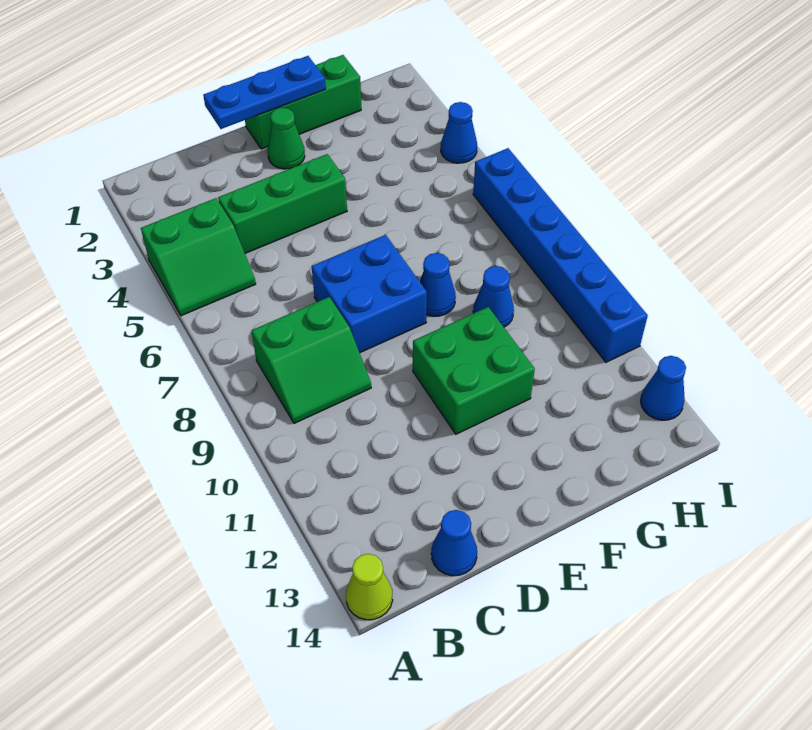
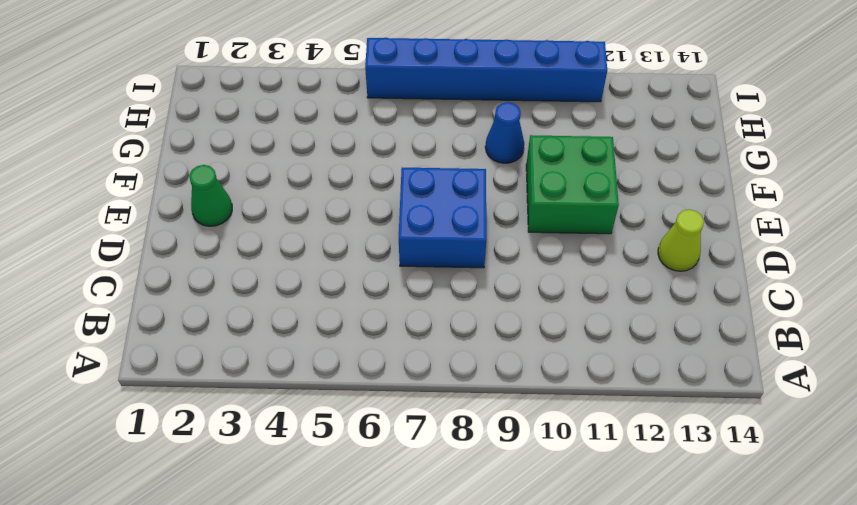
lime 1x1 cone [658,210,704,271] -> lime 1x1 cone moved to [346,554,393,620]
none -> green 2x2 slope [141,198,256,316]
none -> green 2x2 slope [252,297,371,423]
none -> green 1x3 brick [218,154,347,253]

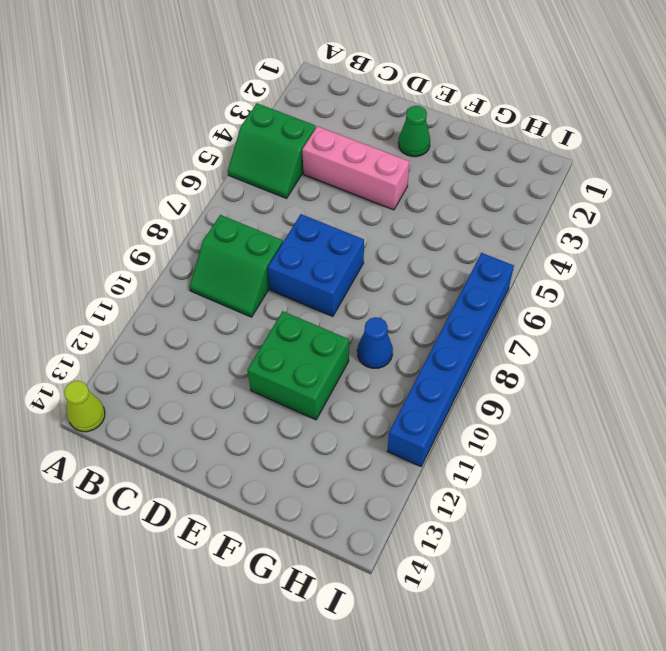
pink 1x3 brick [302,126,409,210] -> green 1x3 brick [218,154,347,253]
none -> blue 1x1 cone [431,510,477,576]
none -> green 1x3 brick [245,55,361,149]
none -> blue 1x1 cone [420,253,456,316]

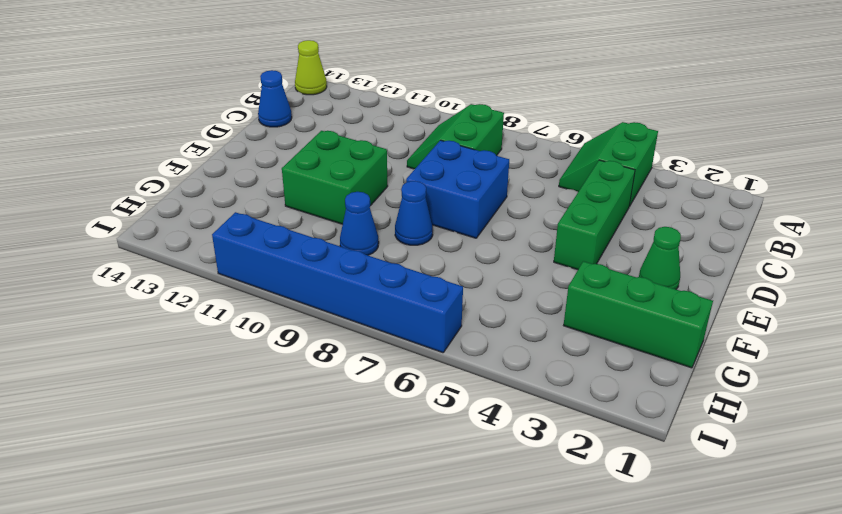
green 1x3 brick [564,261,713,368] -> green 1x3 brick turned to [245,55,361,149]
none -> blue 1x1 cone [441,102,477,163]
none -> blue 1x1 cone [641,356,686,420]
none -> blue 1x3 plate [203,56,326,129]

